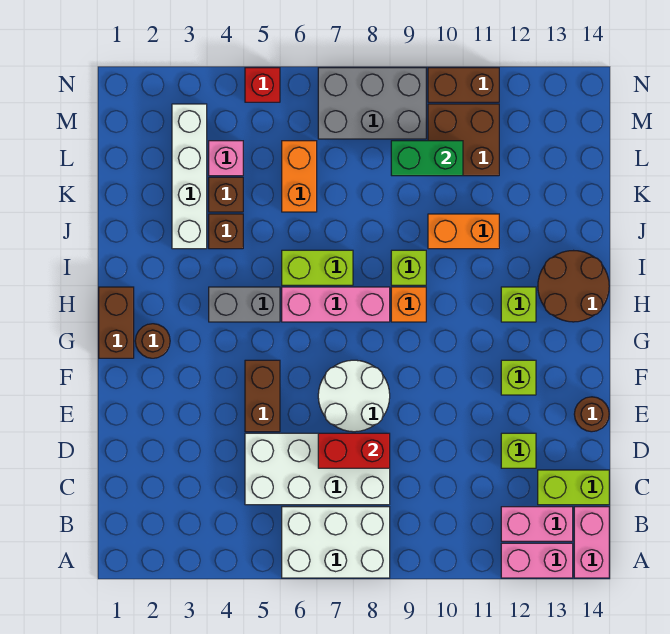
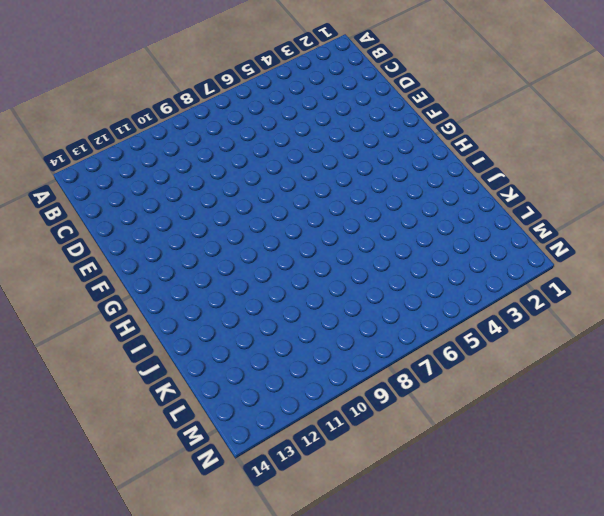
none -> white 2x3 brick [282,507,390,578]
none -> pink 1x2 brick [501,543,573,578]
none -> pink 1x2 brick [574,507,609,578]
none -> pink 1x2 brick [501,507,573,541]

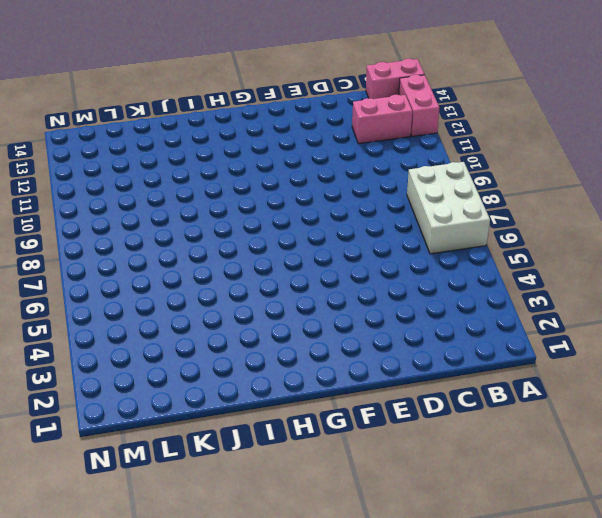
pink 1x2 brick [352,95,412,144] -> pink 1x2 brick turned to [501,507,573,541]
none -> white 2x4 brick [245,433,390,505]
none -> lime 1x2 brick [538,470,609,505]
none -> lime 1x1 brick [501,433,536,468]
none -> brown 1x2 brick [245,360,280,432]

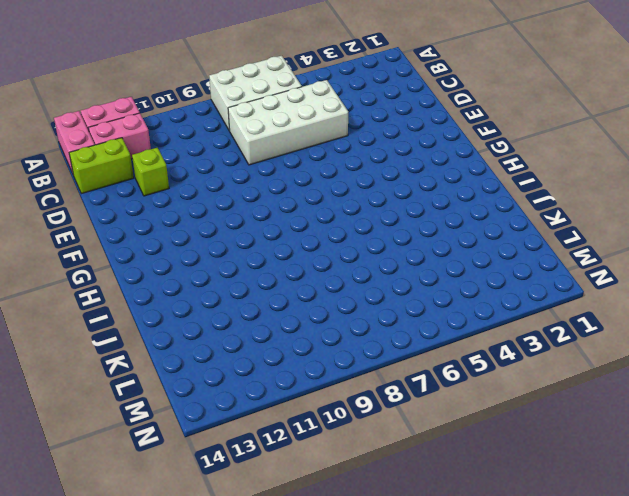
none -> brown 1x2 brick [245,360,280,432]
none -> white 2x2 round brick [318,360,390,432]
none -> brown 1x1 round brick [574,397,609,432]
none -> lime 1x1 brick [501,360,536,395]

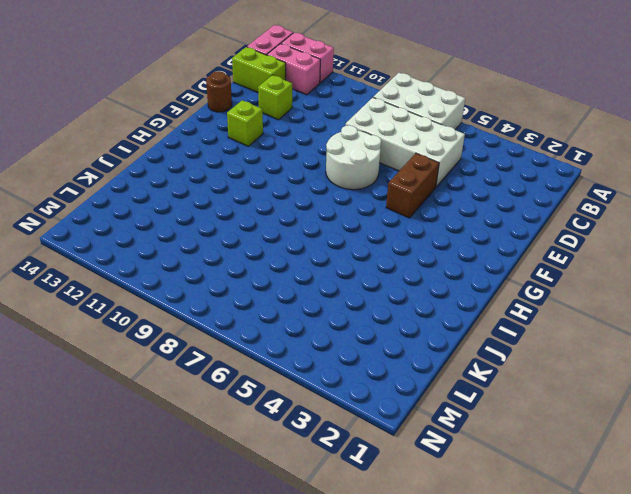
none -> brown 1x2 brick [99,287,134,358]
none -> brown 1x1 round brick [135,324,170,358]
none -> grey 1x2 brick [209,287,280,322]
none -> pink 1x3 brick [282,287,390,322]

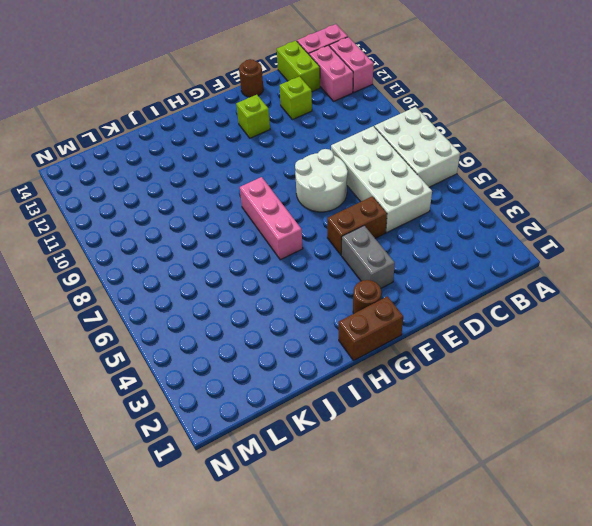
grey 1x2 brick [342,226,395,288] -> grey 1x2 brick moved to [209,287,280,322]
none -> orange 1x1 brick [391,287,426,322]
none -> lime 1x1 brick [501,287,536,322]
none -> brown 2x2 round brick [538,251,609,322]
none -> lime 1x2 brick [282,250,353,285]

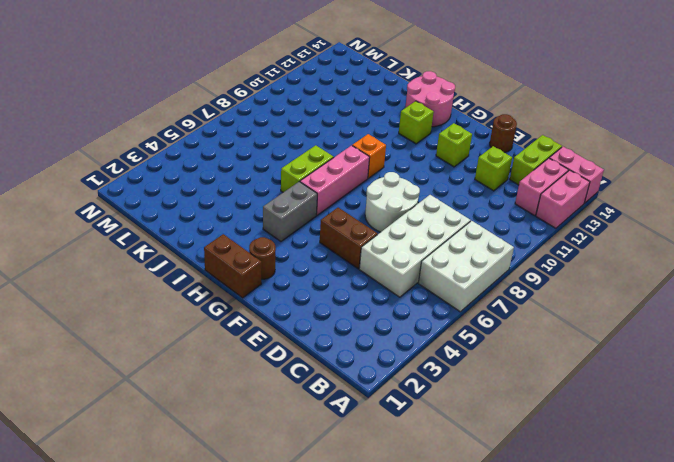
pink 2x2 round brick [405,71,455,127] -> brown 2x2 round brick [538,251,609,322]
none -> lime 1x1 brick [391,250,426,285]
none -> white 1x4 brick [172,104,207,249]
none -> brown 1x1 brick [209,214,243,249]
none -> orange 1x2 brick [428,214,499,249]

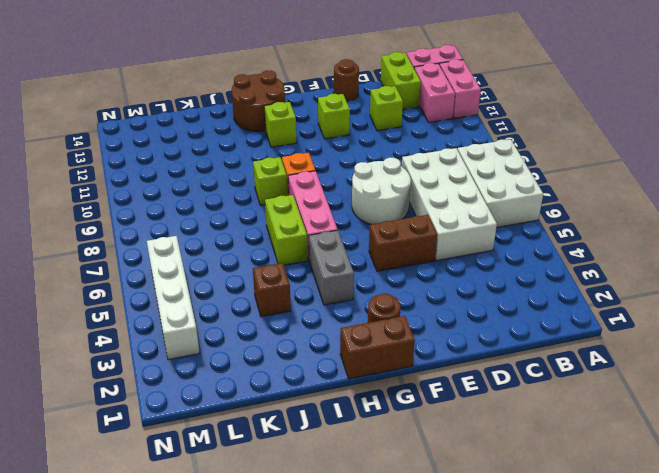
white 1x4 brick [147,236,200,360] -> white 1x4 brick turned to [172,104,207,249]
none -> orange 1x2 brick [428,214,499,249]
none -> brown 1x1 brick [209,177,243,212]
none -> orange 1x2 brick [282,141,317,212]
none -> pink 1x1 brick [209,141,243,176]

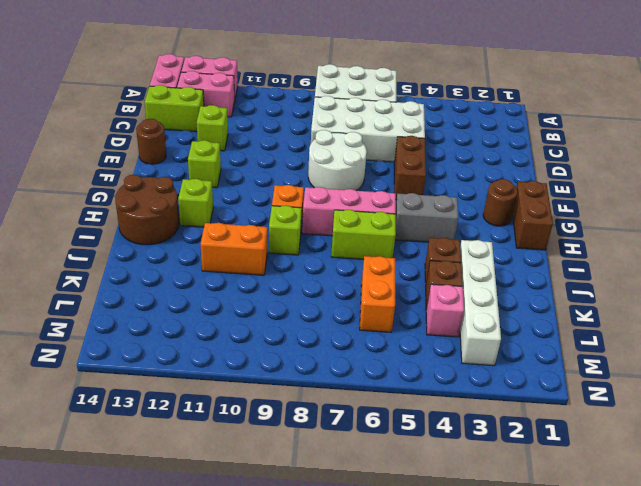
none -> brown 2x2 brick [428,104,499,176]
none -> grey 2x3 brick [318,68,426,139]
none -> red 1x1 brick [245,68,280,102]
none -> brown 1x2 brick [428,68,499,102]

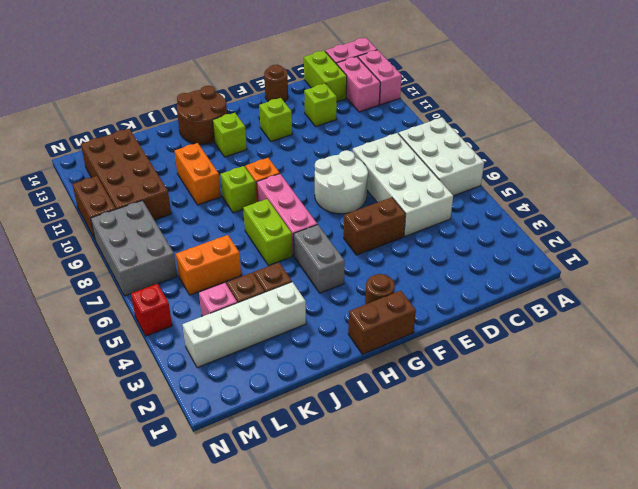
brown 2x4 brick [81,129,171,220] -> brown 2x2 brick [428,104,499,176]
none -> red 1x2 brick [318,433,390,468]
none -> green 1x2 brick [391,141,463,176]

